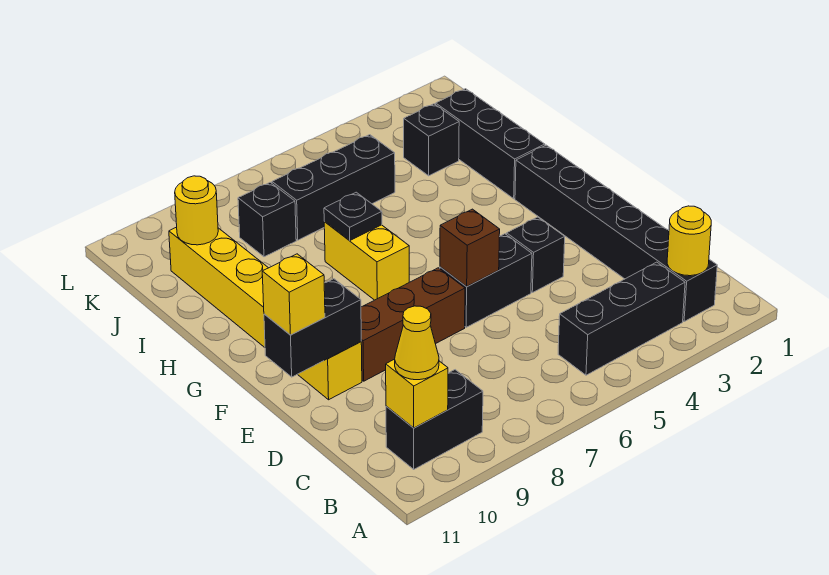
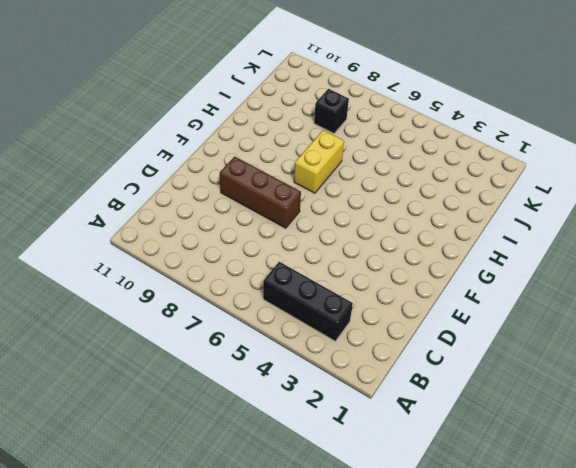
none -> black 1x6 brick [515,145,717,322]
none -> black 1x2 brick [386,370,483,469]
none -> black 1x1 brick [507,217,565,293]

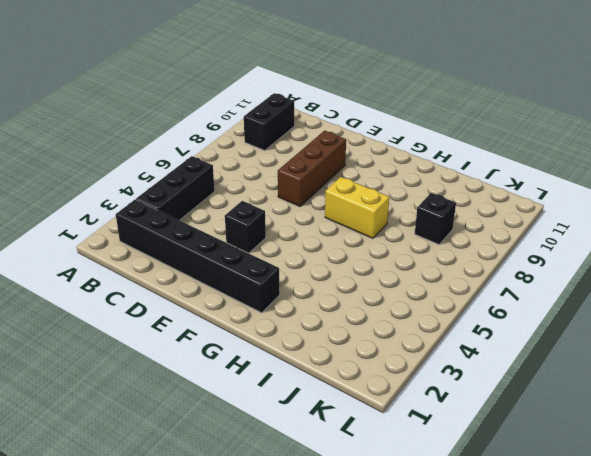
none -> black 1x2 brick [440,234,532,327]
none -> yellow 1x6 brick [169,227,362,400]
none -> black 1x3 brick [436,89,545,199]

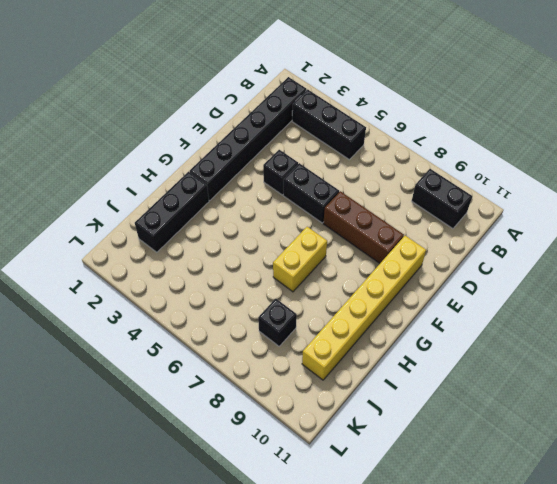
none -> black 1x1 brick [404,104,459,176]
none -> black 1x3 brick [272,135,395,240]
none -> yellow 1x1 round brick [667,206,711,276]

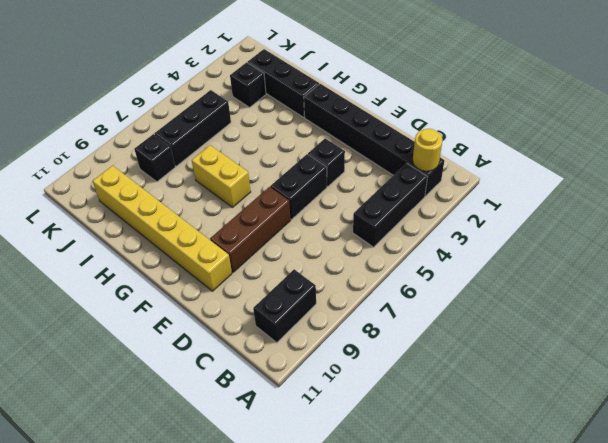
none -> yellow 1x1 brick [386,359,448,428]
none -> brown 1x1 brick [440,209,500,287]
none -> black 1x2 brick [264,279,361,377]

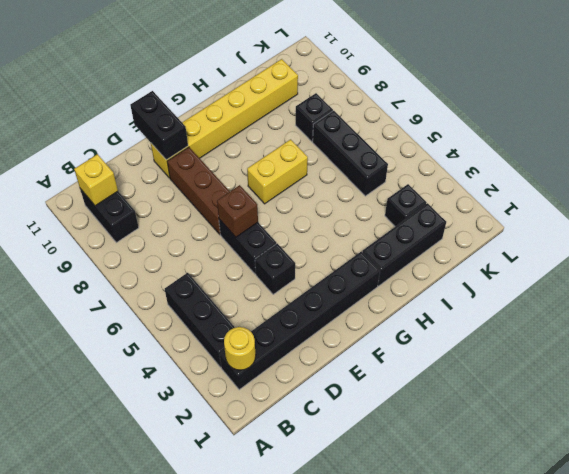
none -> black 1x1 plate [324,192,382,241]
none -> yellow 1x1 round brick [175,176,218,245]
none -> yellow 1x1 cone [395,306,439,380]

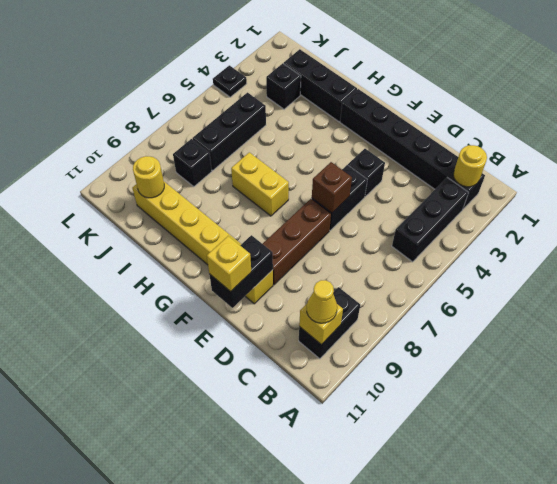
black 1x1 plate [213,65,247,97] -> black 1x1 plate moved to [324,192,382,241]

